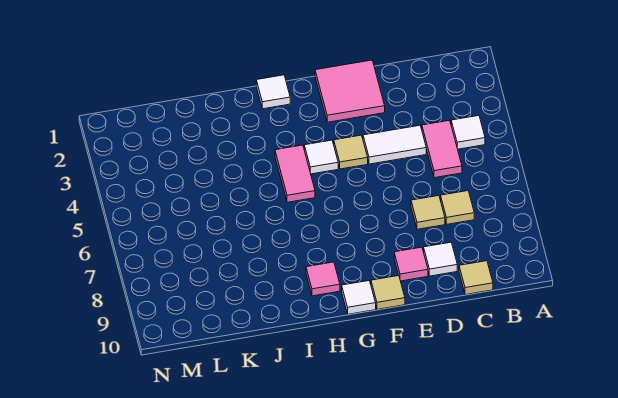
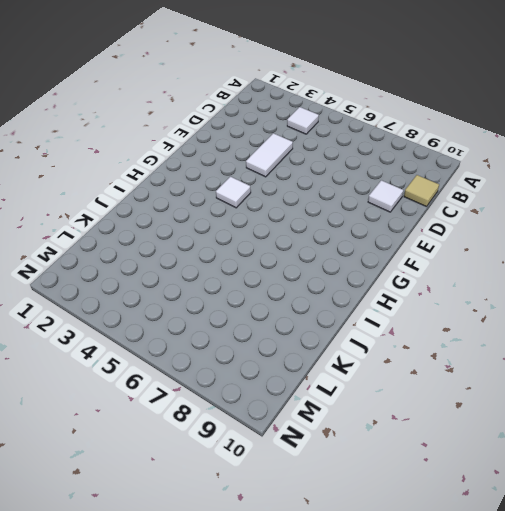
none -> pink 1x2 tile [422,120,462,178]
none -> tan 1x1 tile [441,191,474,224]
none -> tan 1x1 tile [411,196,445,229]

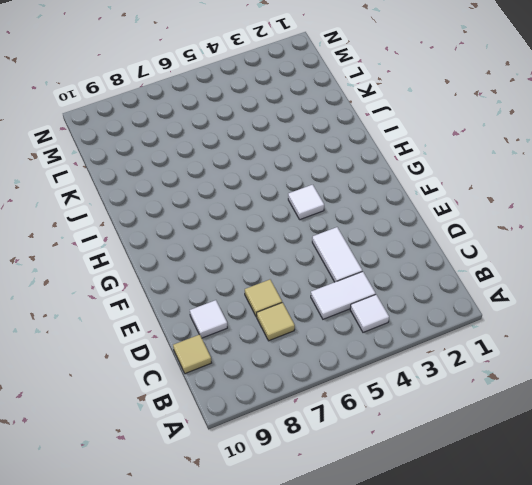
white 1x2 tile [311,271,376,319] -> pink 1x2 tile [422,120,462,178]
none -> pink 2x2 tile [315,60,385,122]
none -> pink 1x1 tile [394,247,428,281]
none -> tan 1x1 tile [334,135,368,169]

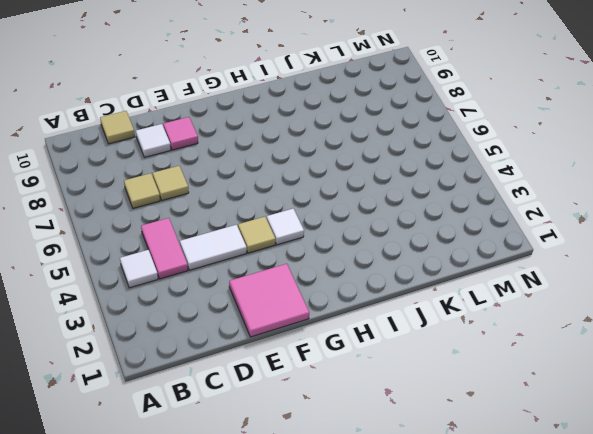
none -> tan 1x1 tile [371,276,405,309]
none -> white 1x1 tile [342,281,376,314]
none -> white 1x1 tile [256,75,290,109]

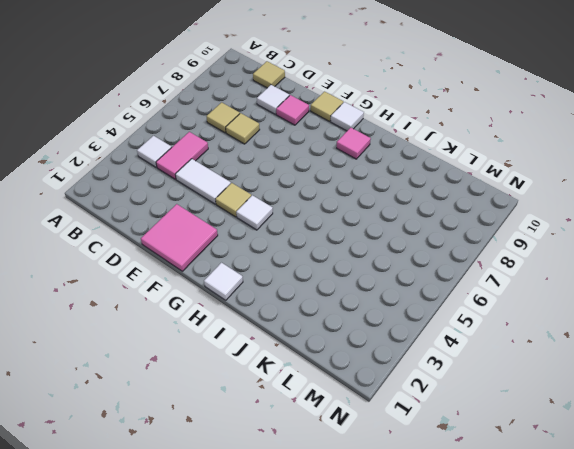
none -> pink 1x2 tile [275,145,315,202]

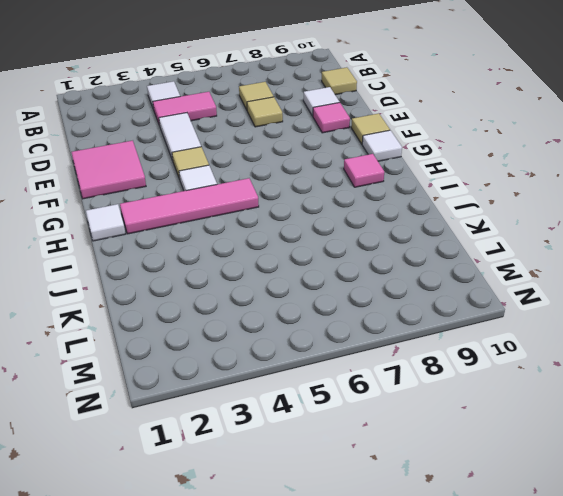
pink 1x4 tile [120,178,259,234] -> pink 1x2 tile [275,145,315,202]

